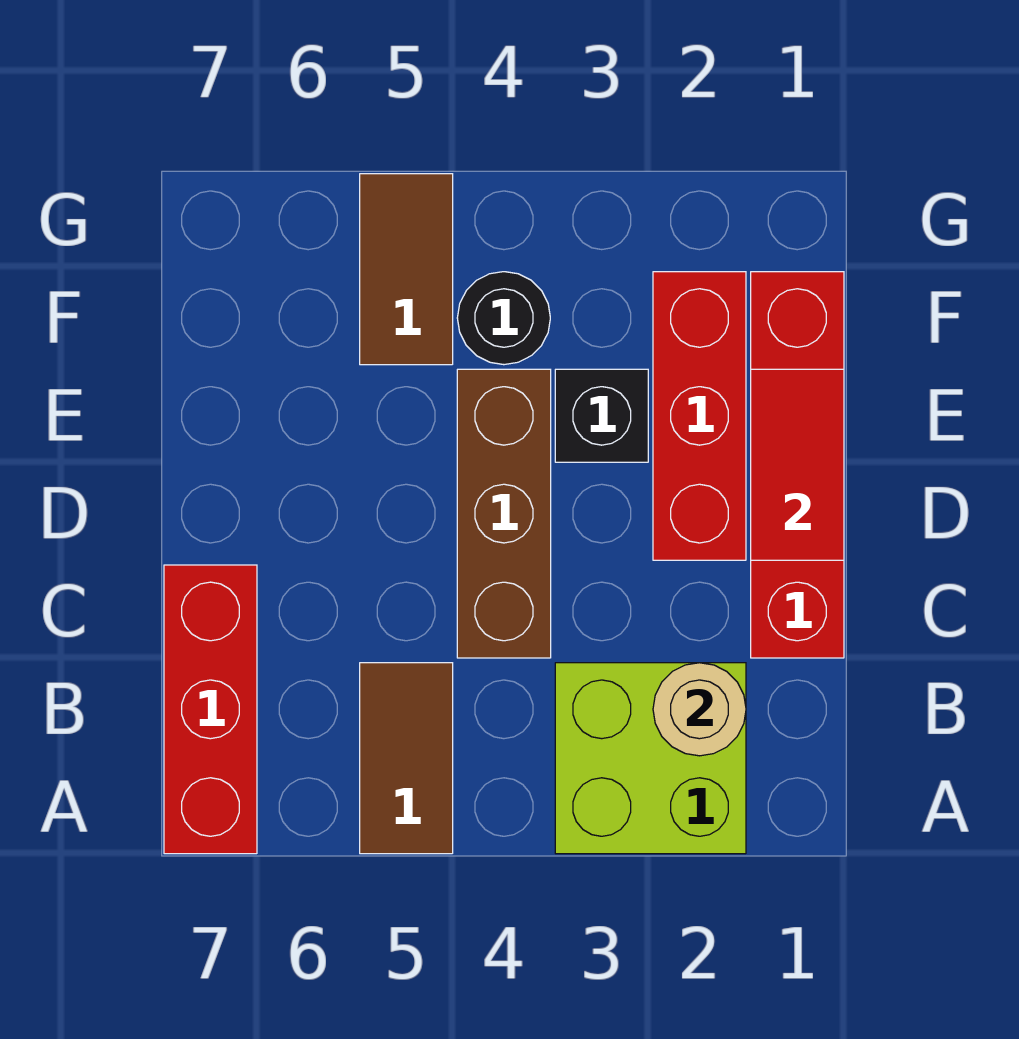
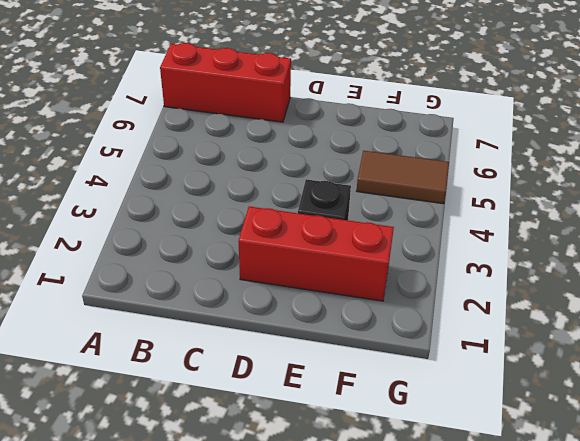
none -> lime 2x2 brick [555,663,746,854]
none -> brown 1x2 tile [360,663,453,854]

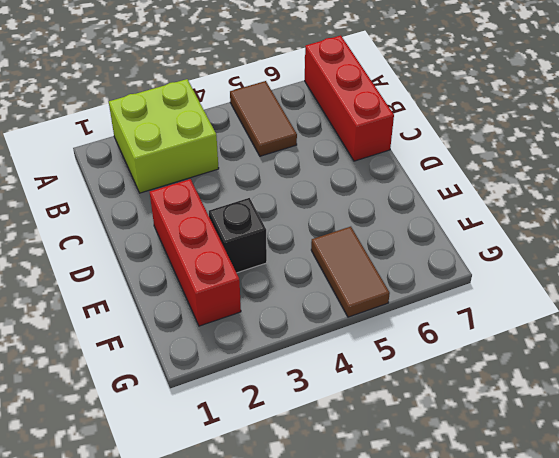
none -> red 1x4 brick [751,272,844,658]
none -> brown 1x3 brick [457,369,551,658]

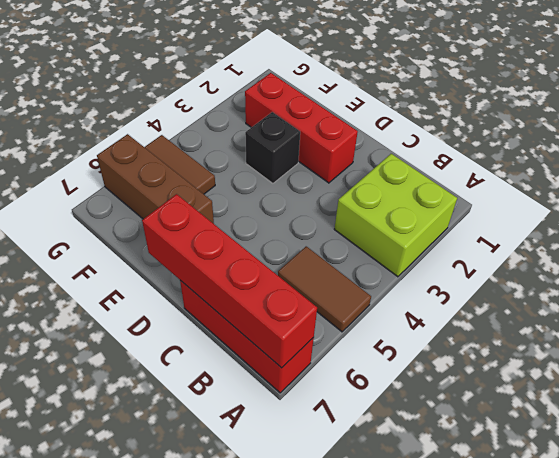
red 1x4 brick [142,194,317,368] -> red 1x4 brick moved to [751,272,844,658]
brown 1x3 brick [97,134,214,224] -> brown 1x3 brick moved to [457,369,551,658]
none -> black 1x1 round brick [457,272,550,365]
none -> tan 1x1 round brick [653,663,746,756]

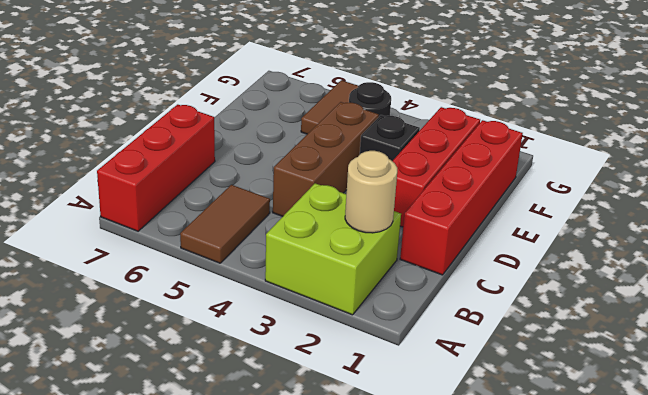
none -> red 1x2 tile [751,369,844,560]

